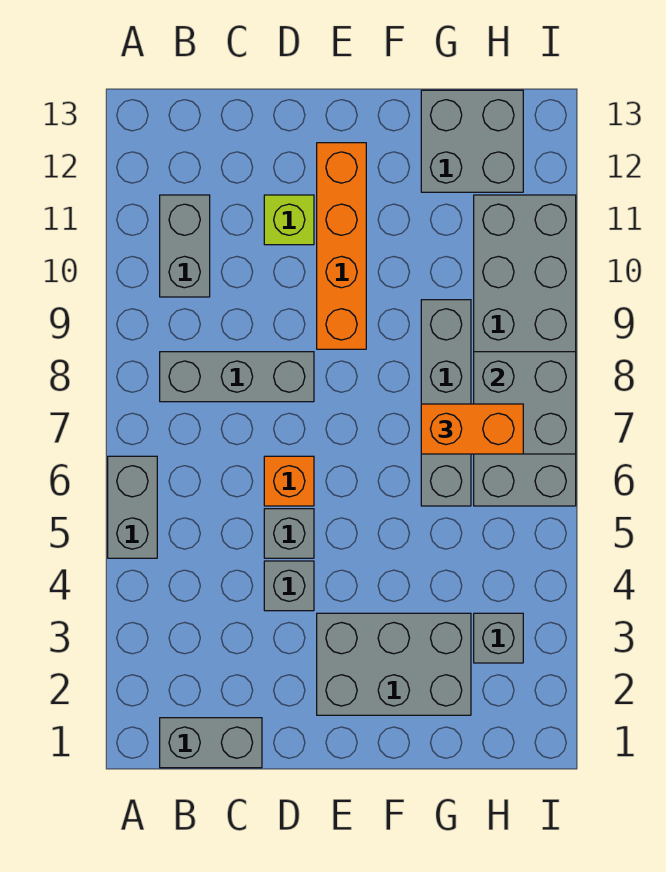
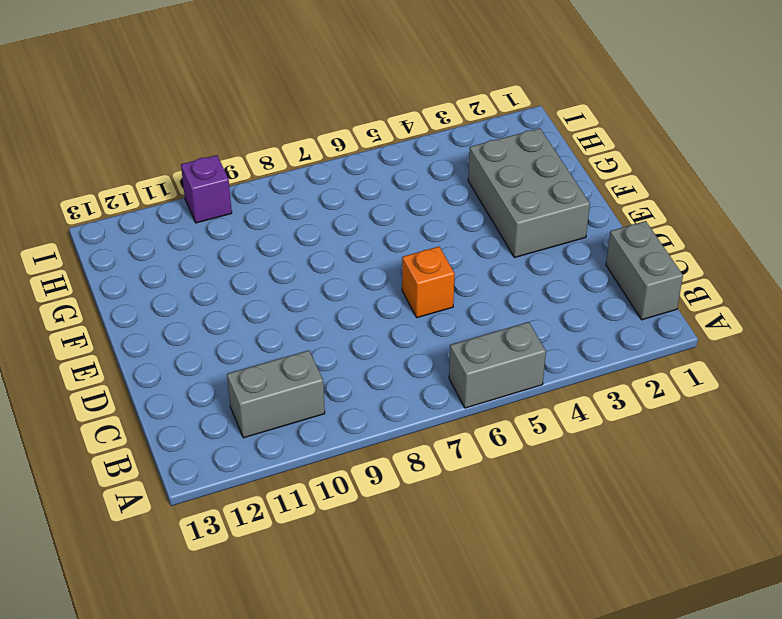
purple 1x1 brick [181,155,232,223] -> grey 2x6 brick [474,195,576,506]
none -> grey 1x3 brick [160,352,314,402]
none -> grey 1x1 brick [264,561,314,611]
none -> grey 1x1 brick [264,509,314,558]

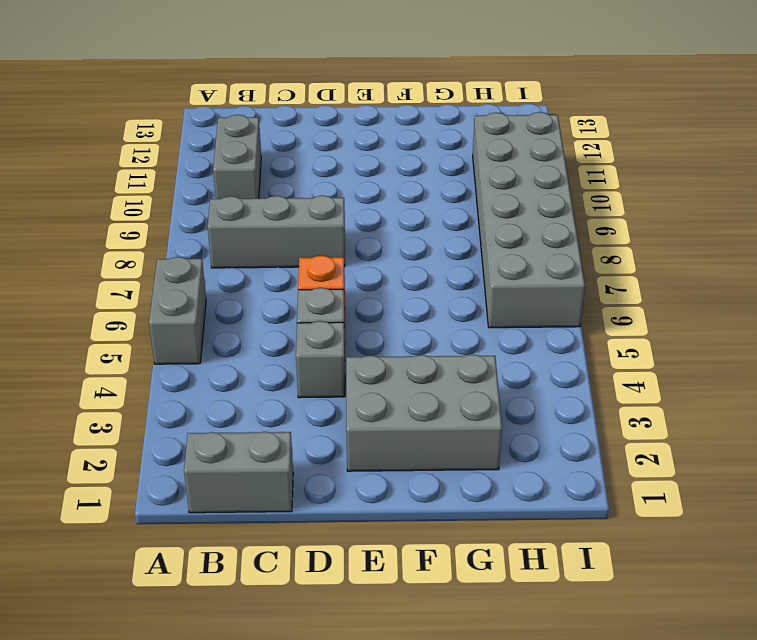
none -> lime 1x1 brick [264,195,314,245]
none -> orange 1x4 brick [317,143,366,349]
none -> grey 1x4 brick [421,300,471,506]

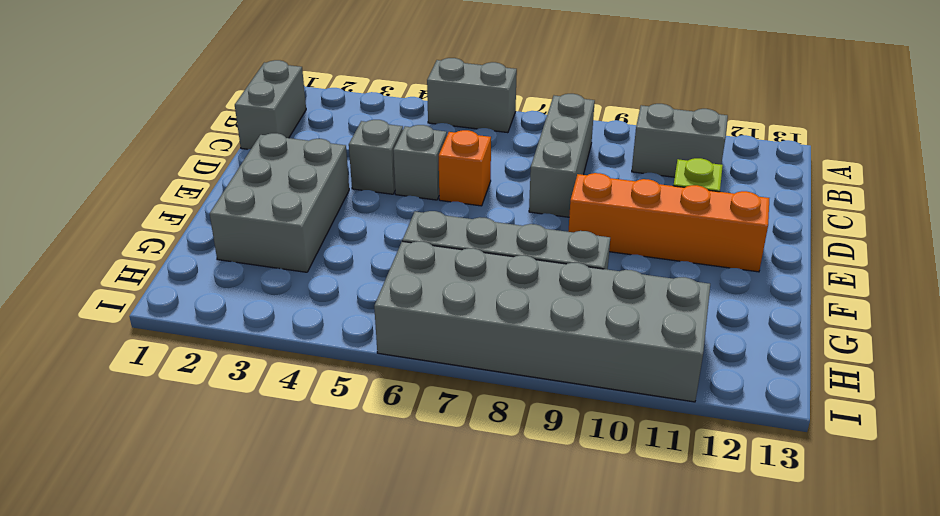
none -> grey 2x2 brick [421,90,523,192]
none -> grey 1x1 brick [474,613,523,663]
none -> grey 2x2 brick [474,352,576,454]

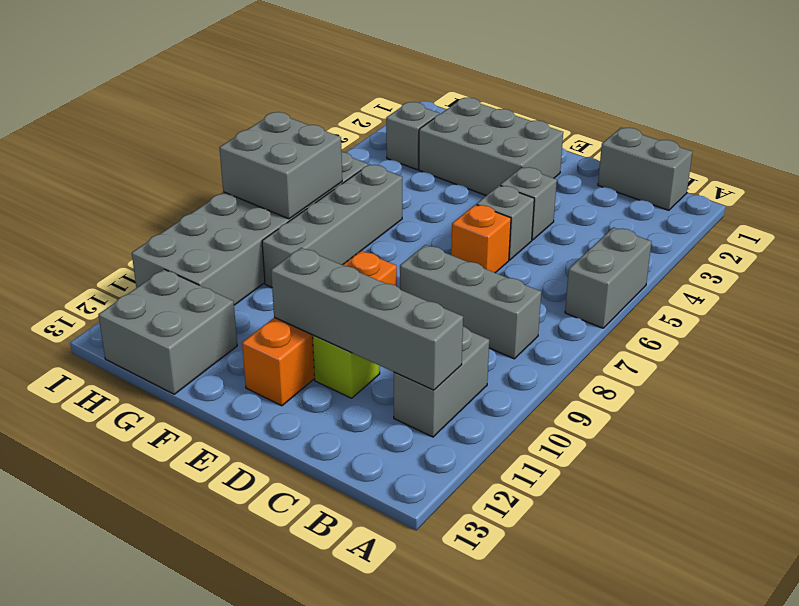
grey 1x4 brick [271,248,463,390] -> none
none -> orange 1x2 brick [421,404,523,454]

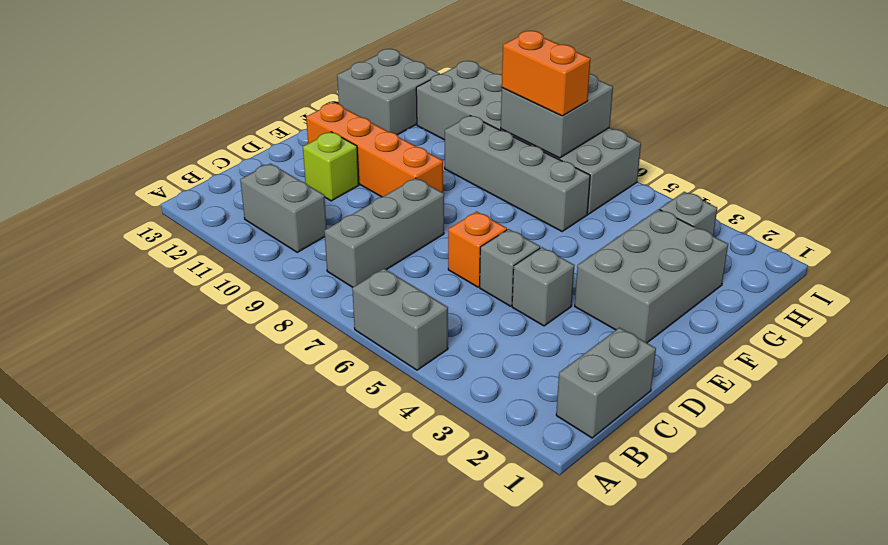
orange 1x2 brick [502,31,591,116] -> orange 1x2 brick turned to [421,404,523,454]

